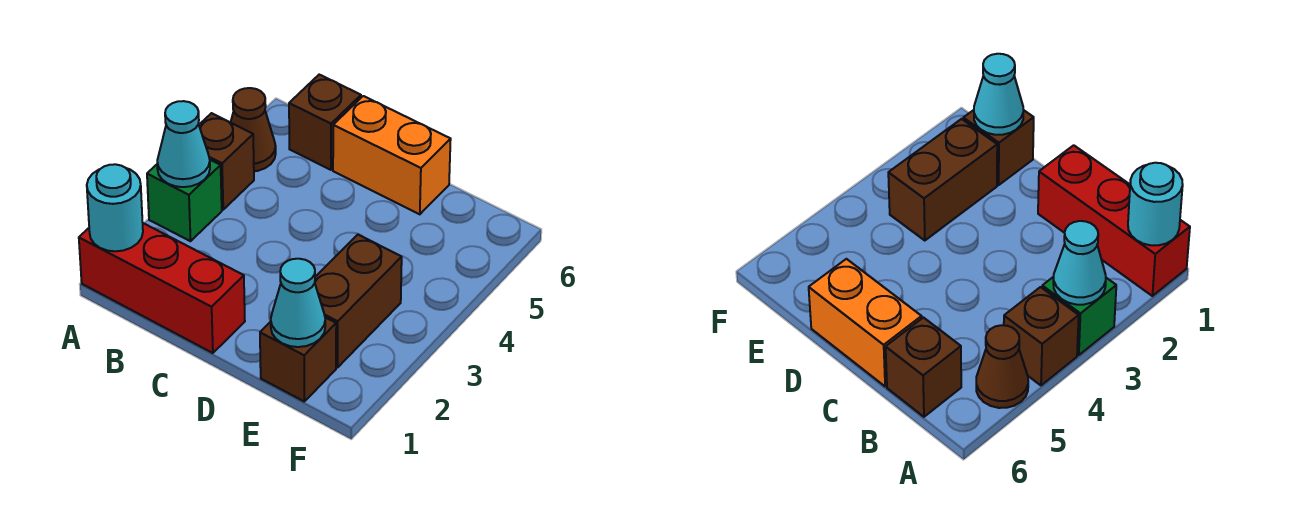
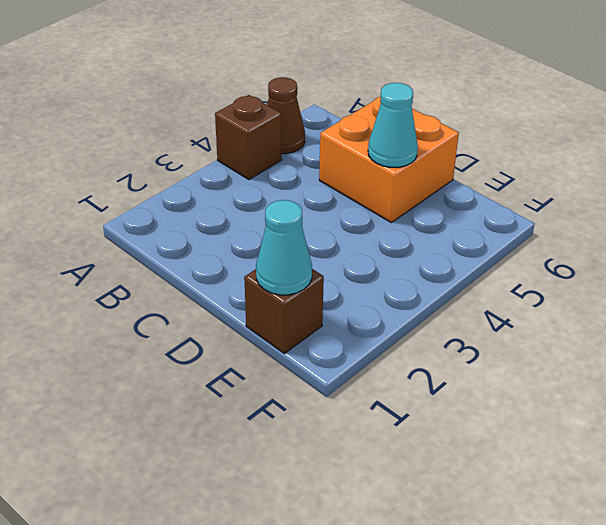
orange 2x2 brick [319,96,459,222] -> orange 1x2 brick [333,96,451,214]
cyan 1x1 cone [368,83,418,167] -> cyan 1x1 cone moved to [157,101,210,187]
none -> red 1x3 brick [79,223,245,353]
none -> green 1x1 brick [147,160,222,241]

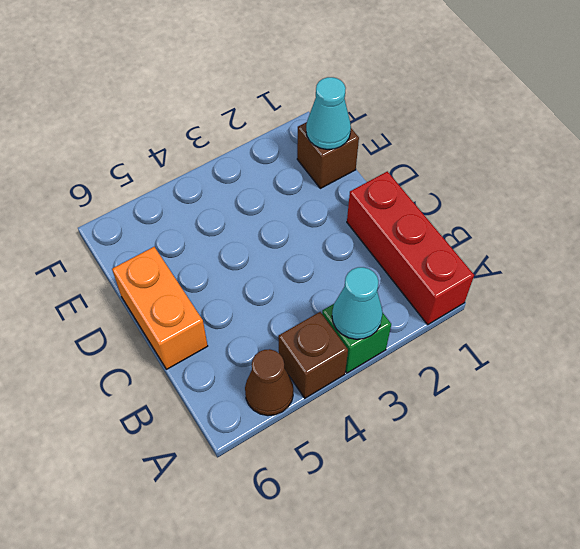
none -> brown 1x1 brick [289,75,361,170]
none -> brown 1x2 brick [315,235,402,368]

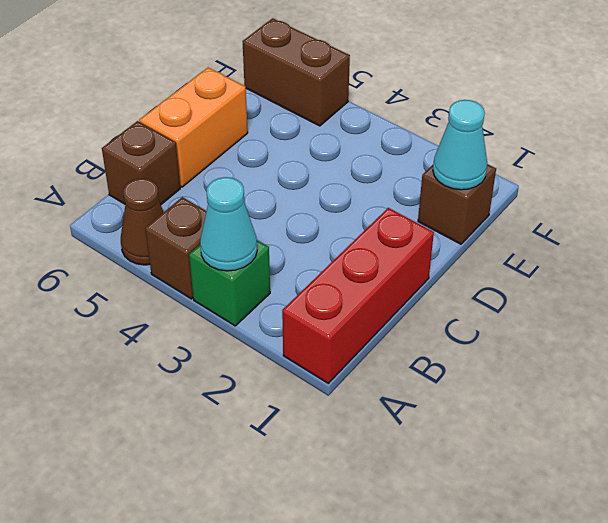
brown 1x2 brick [243,18,350,126] -> brown 1x2 brick moved to [315,235,402,368]
none -> cyan 1x1 round brick [87,164,143,251]

